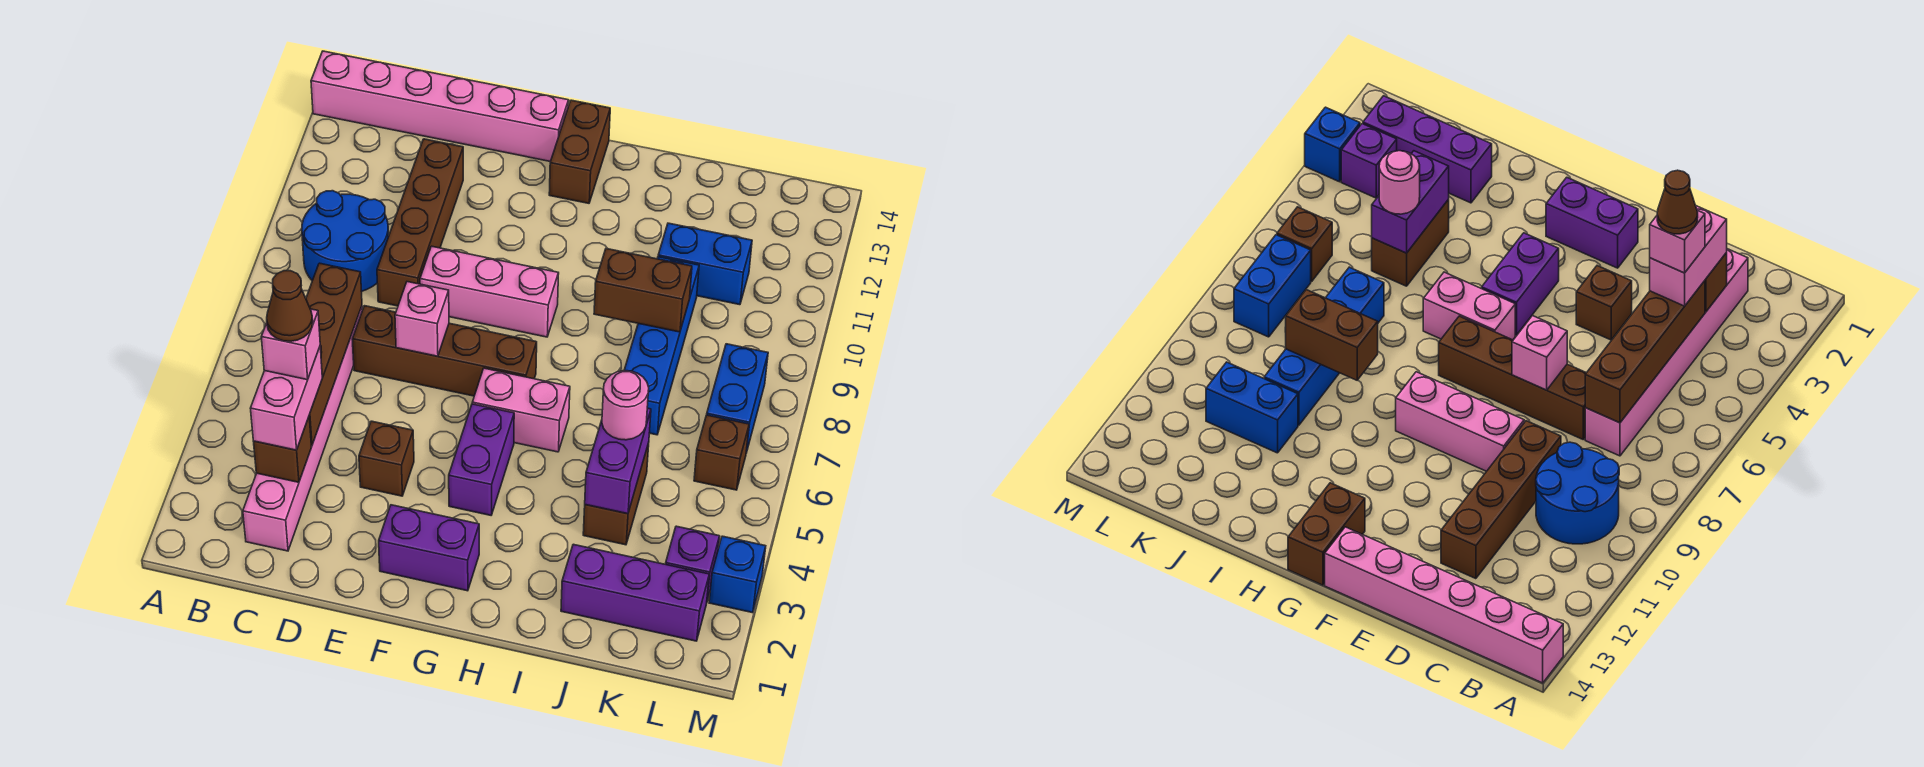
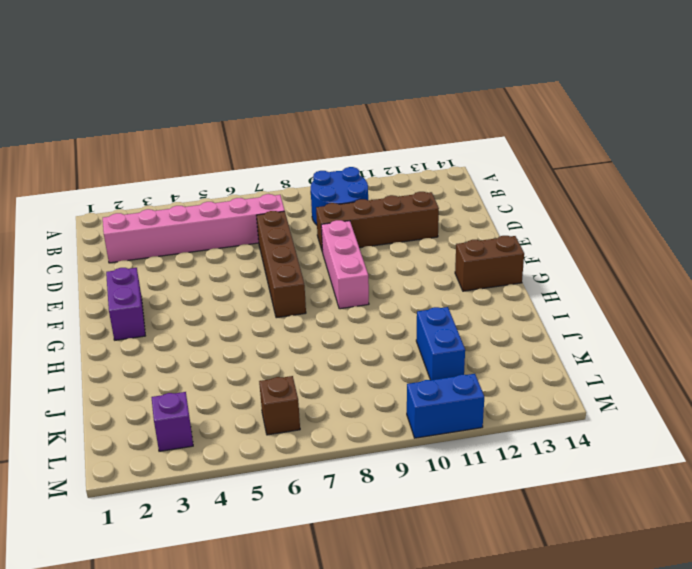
blue 1x2 brick [407,374,484,438] -> blue 1x2 brick moved to [707,344,768,452]
none -> pink 1x6 brick [311,51,569,162]
none -> brown 1x1 brick [359,421,414,496]
none -> purple 1x2 brick [449,404,514,515]

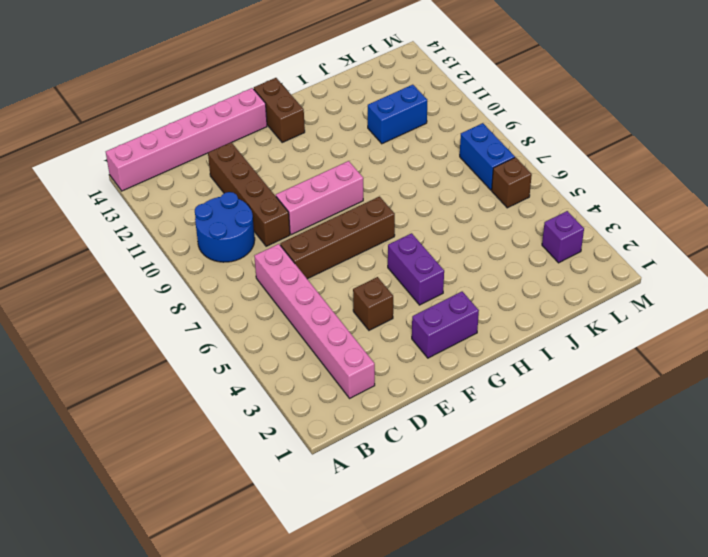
none -> pink 1x2 brick [472,368,570,452]
none -> purple 1x3 brick [561,544,709,641]
none -> brown 1x2 brick [583,443,649,545]

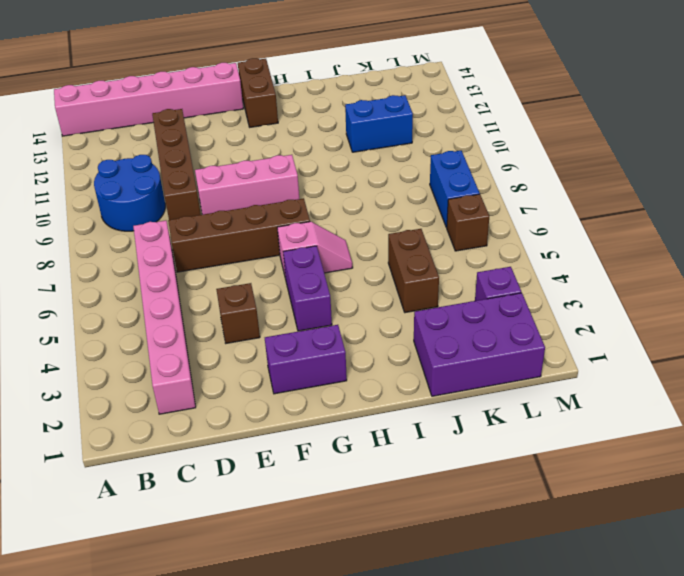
pink 1x2 slope [277,222,353,278] -> pink 1x2 brick [472,368,570,452]
purple 2x3 brick [414,293,545,396] -> purple 1x3 brick [561,544,709,641]
none -> blue 1x4 brick [624,257,699,435]
none -> blue 1x1 brick [709,536,766,613]
none -> brown 1x1 brick [254,417,311,482]

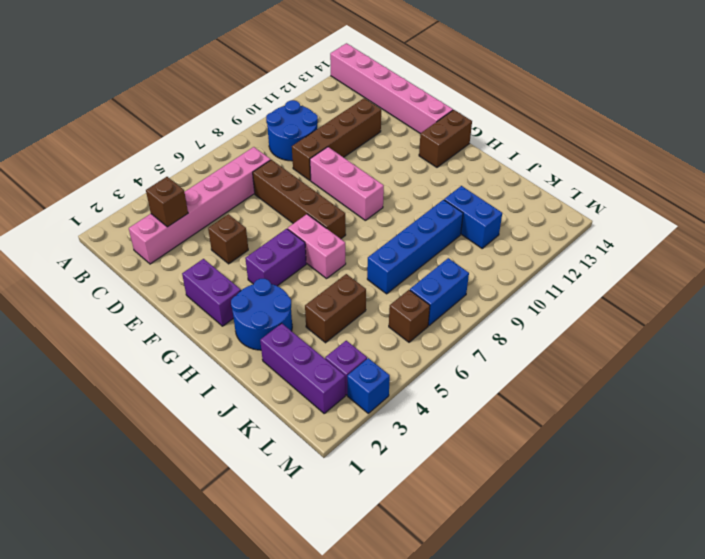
blue 2x2 round brick [231,279,292,350] -> none
none -> brown 1x4 brick [306,263,362,445]
none -> pink 1x1 brick [395,282,449,356]
none -> brown 1x2 brick [594,249,692,332]

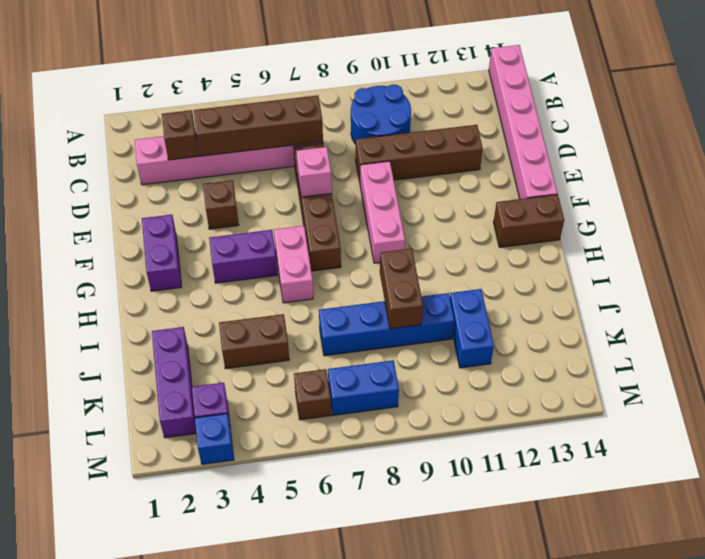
none -> purple 1x2 brick [585,408,651,514]
none -> pink 1x2 brick [250,347,322,450]
none -> pink 1x1 round brick [602,371,649,440]

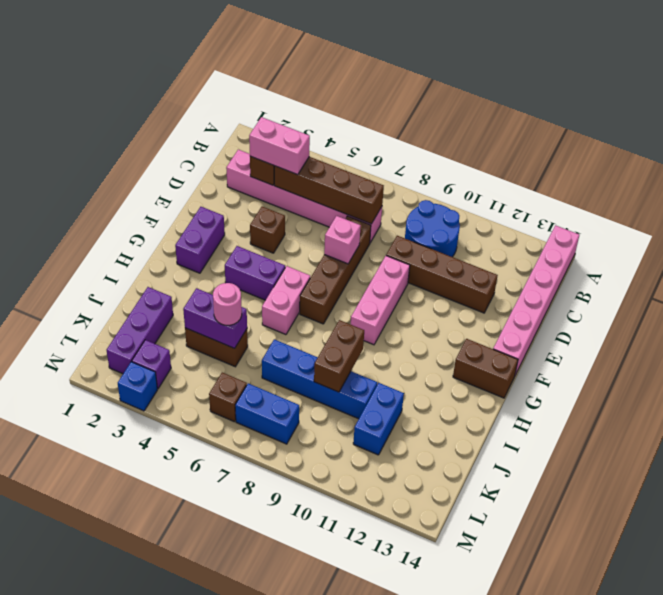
none -> pink 1x1 brick [261,309,320,380]
none -> brown 1x1 cone [267,271,313,341]

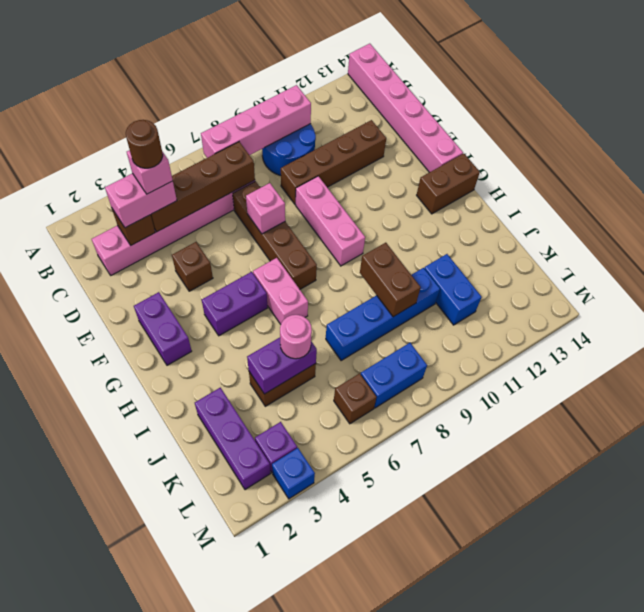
pink 1x4 brick [201,85,311,158] -> none
brown 1x1 round brick [126,120,163,168] -> brown 1x1 cone [267,271,313,341]

